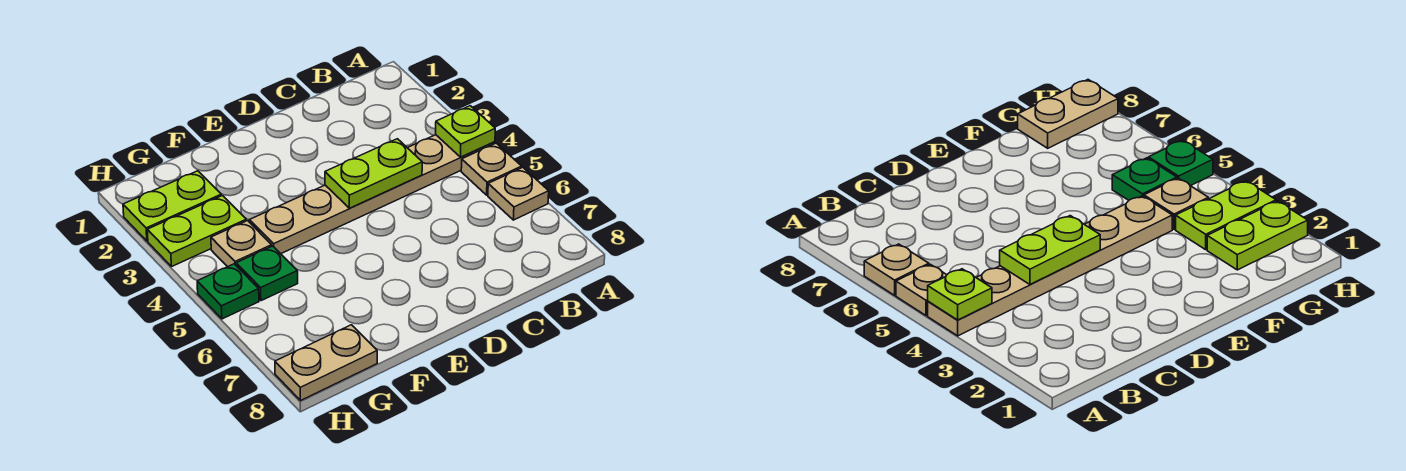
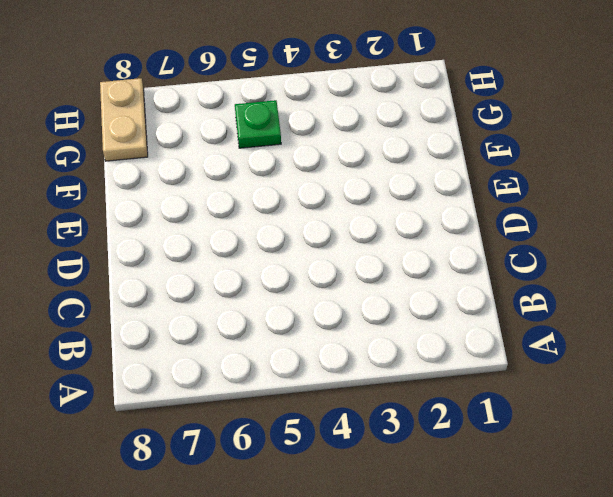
none -> tan 1x6 plate [249,135,495,254]
none -> tan 1x1 plate [461,143,522,195]

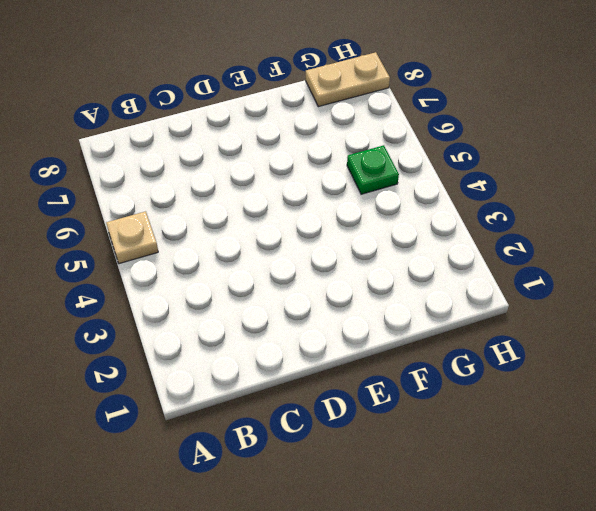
none -> tan 1x6 plate [249,135,495,254]
none -> tan 1x1 plate [488,167,549,220]

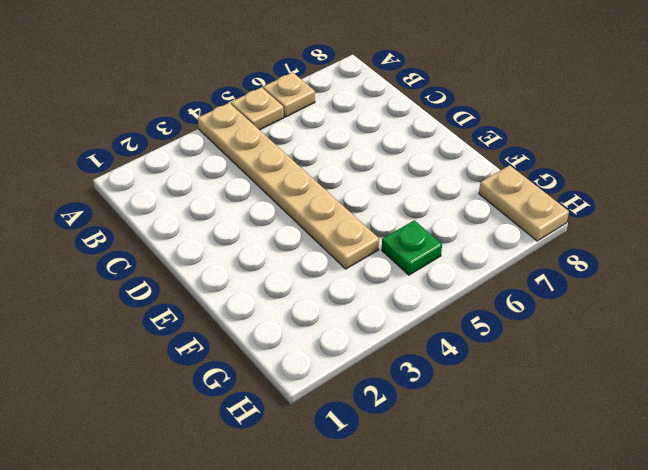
none -> lime 1x2 plate [123,171,221,241]
none -> lime 1x2 plate [147,196,246,267]

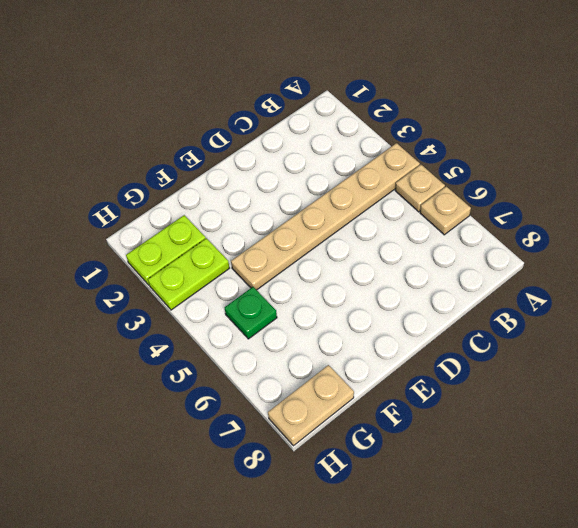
none -> tan 1x1 plate [211,221,272,267]
none -> green 1x1 plate [197,264,259,319]

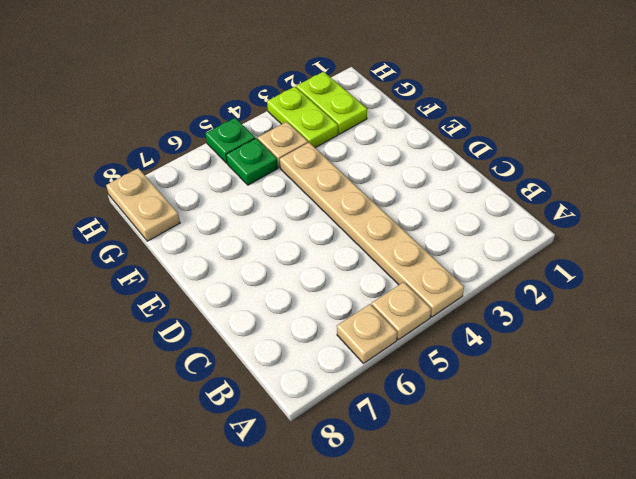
none -> lime 1x1 plate [436,106,495,157]
none -> lime 1x2 plate [325,139,422,208]

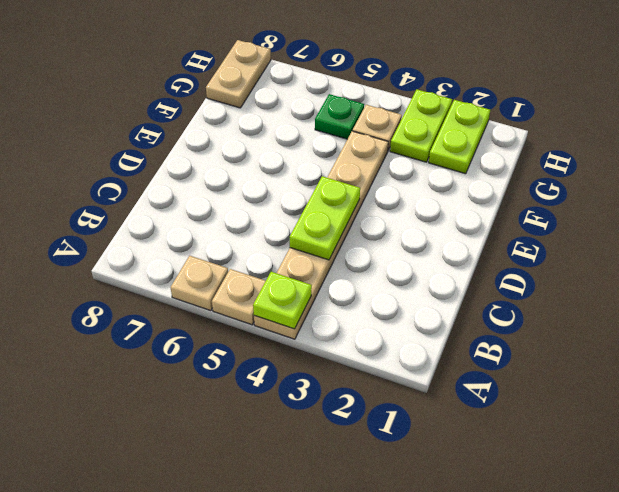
none -> green 1x1 plate [197,264,259,319]

